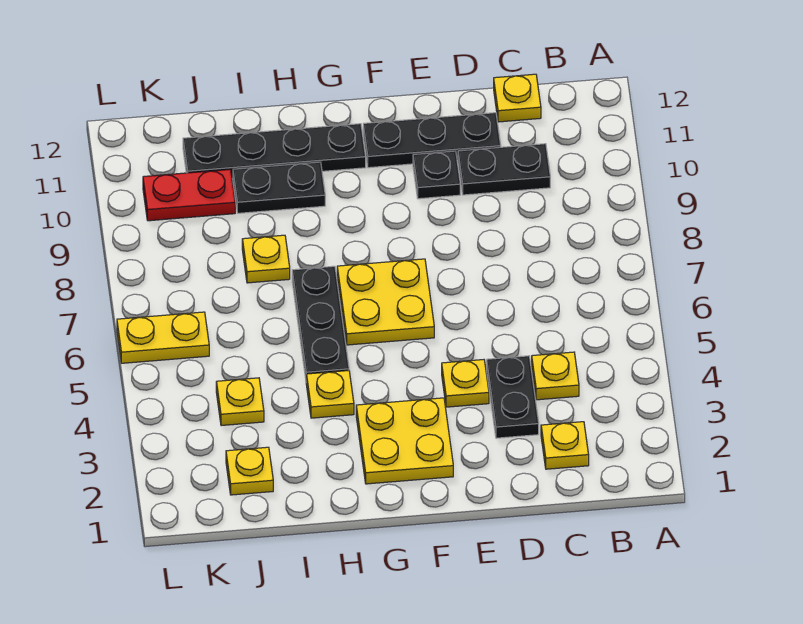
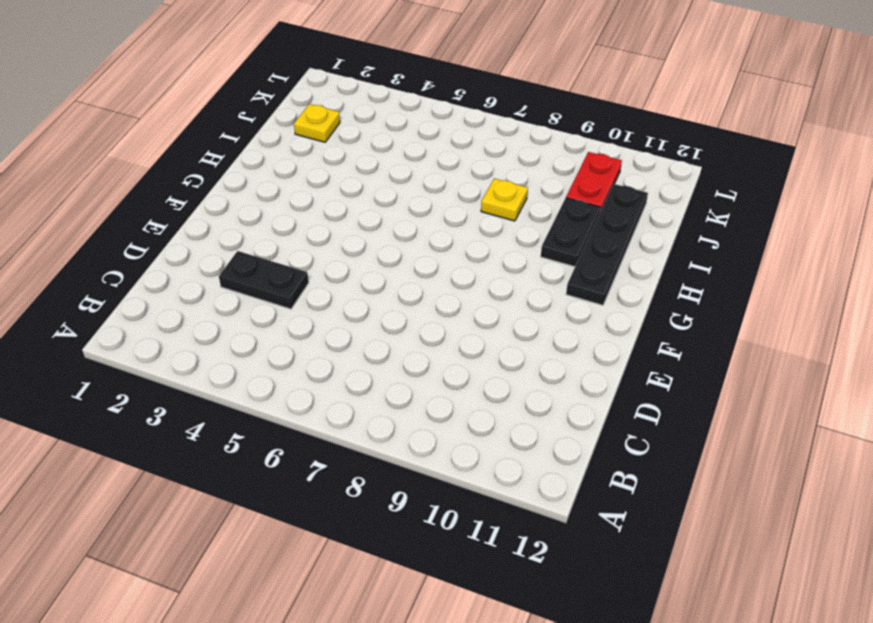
none -> yellow 1x1 plate [541,422,589,469]
none -> yellow 1x1 plate [532,352,579,400]
none -> black 1x2 plate [458,144,550,195]

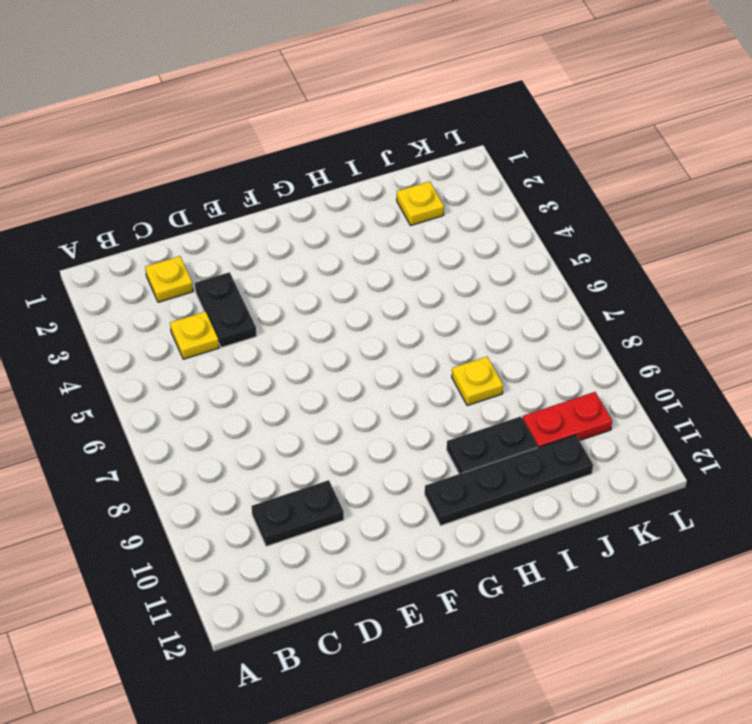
none -> yellow 1x1 plate [494,74,541,122]
none -> black 1x3 plate [363,113,501,168]
none -> yellow 1x1 plate [442,360,489,407]

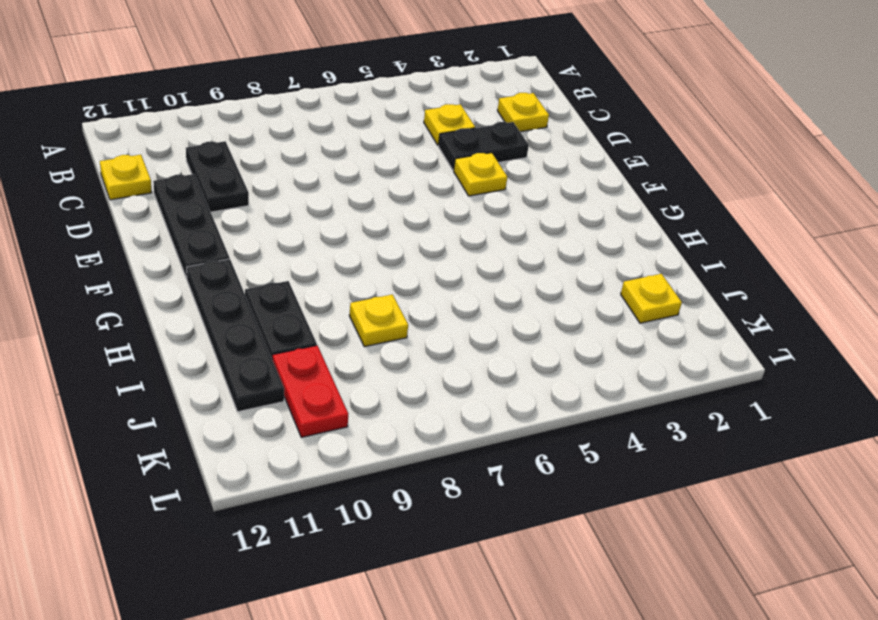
none -> black 1x1 plate [413,151,460,199]
none -> yellow 2x2 plate [356,398,453,484]
none -> yellow 2x2 plate [337,259,434,345]

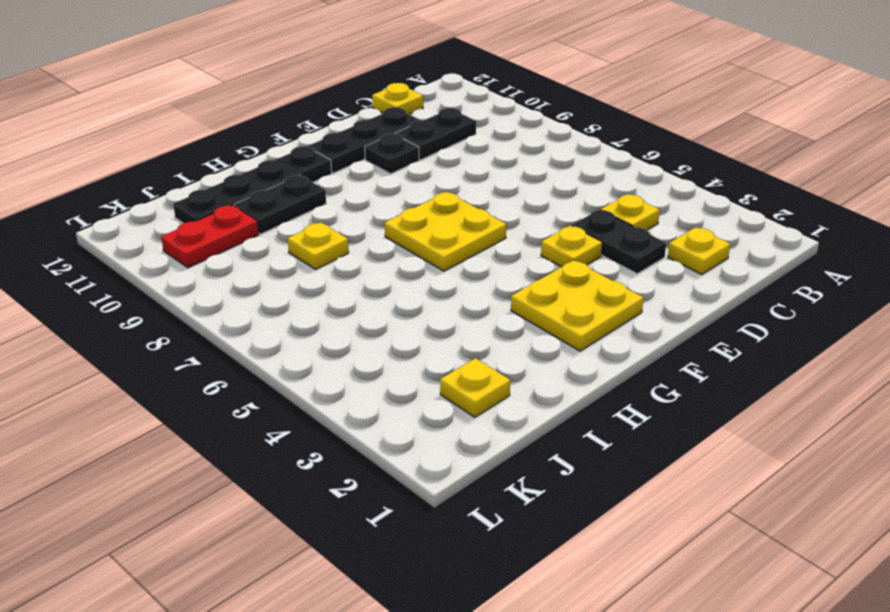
none -> yellow 1x1 plate [306,371,354,418]
none -> black 1x3 plate [292,266,349,378]
none -> yellow 1x1 plate [216,378,264,426]

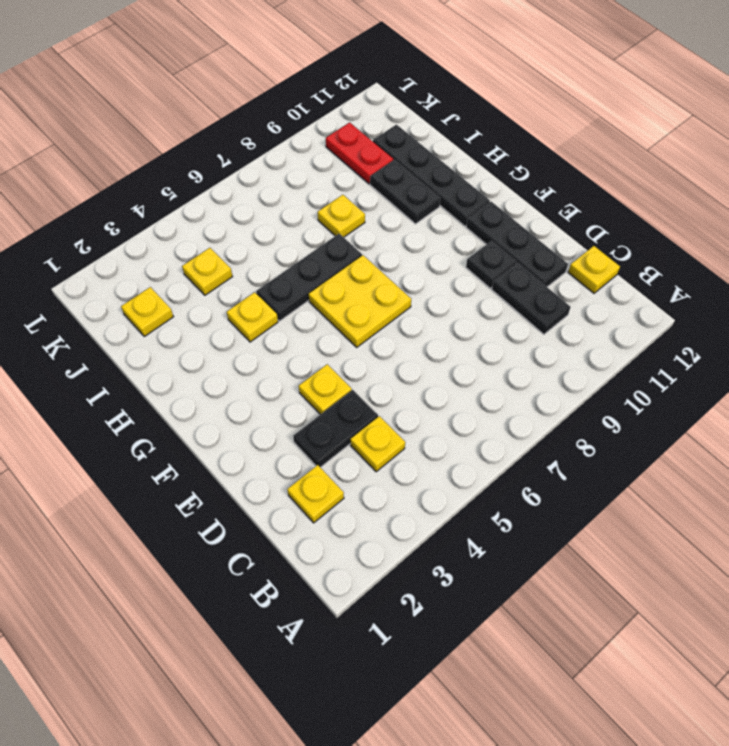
none -> yellow 2x2 plate [356,398,453,484]
none -> yellow 1x2 plate [117,312,209,363]

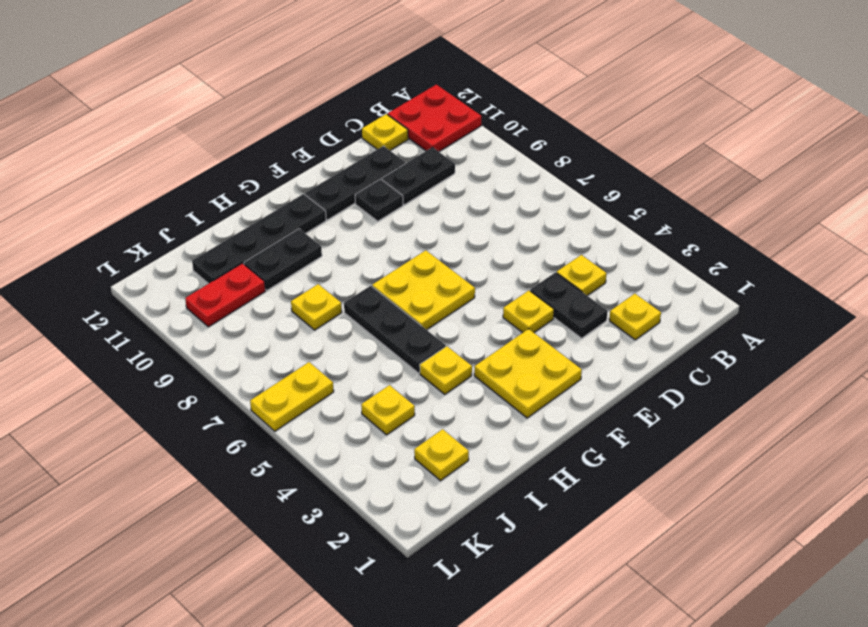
red 2x2 plate [388,85,481,152] -> none

